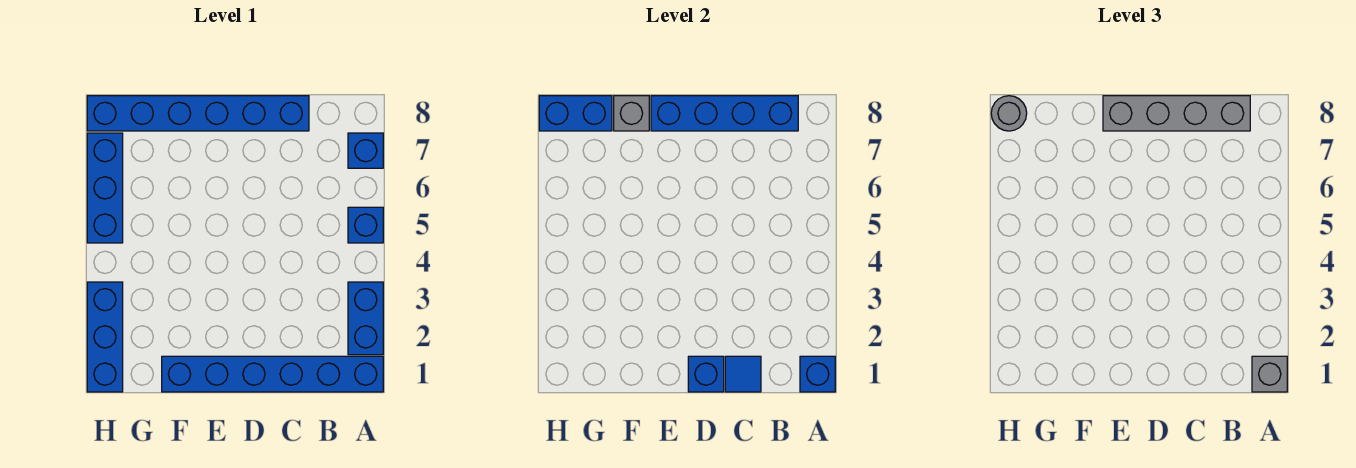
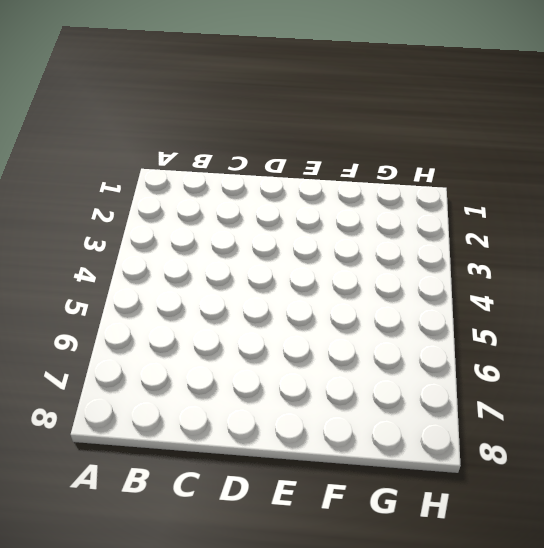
none -> blue 1x6 brick [162,356,383,392]
none -> blue 1x2 brick [348,282,383,355]
none -> blue 1x1 brick [348,207,383,243]

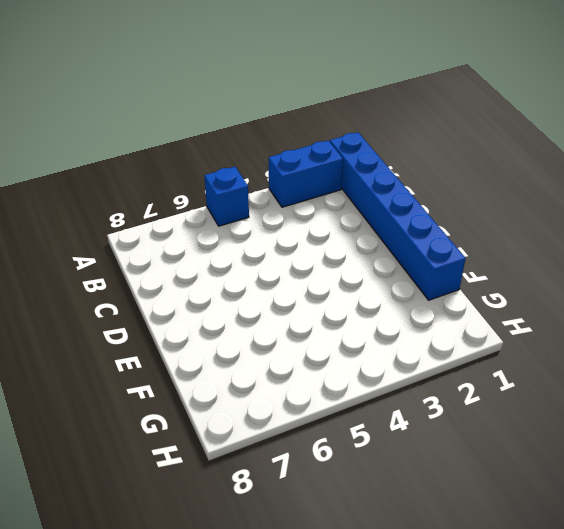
none -> blue 1x1 brick [348,133,383,168]
none -> blue 1x6 brick [87,96,309,131]
none -> blue 1x3 brick [87,282,123,392]

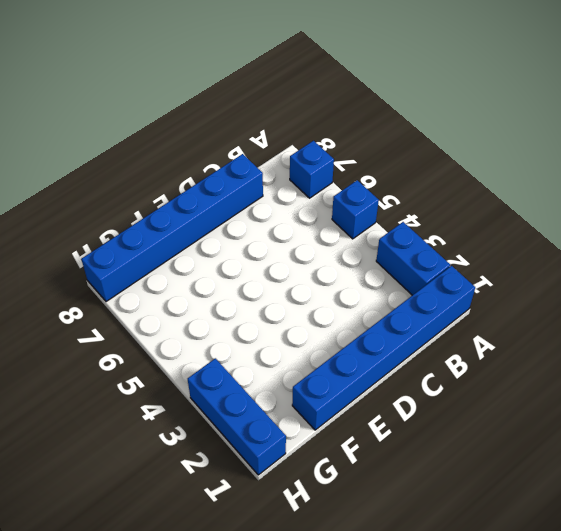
none -> blue 1x3 brick [87,133,123,243]
none -> blue 1x1 brick [800,356,835,392]
none -> blue 1x4 brick [651,96,798,131]

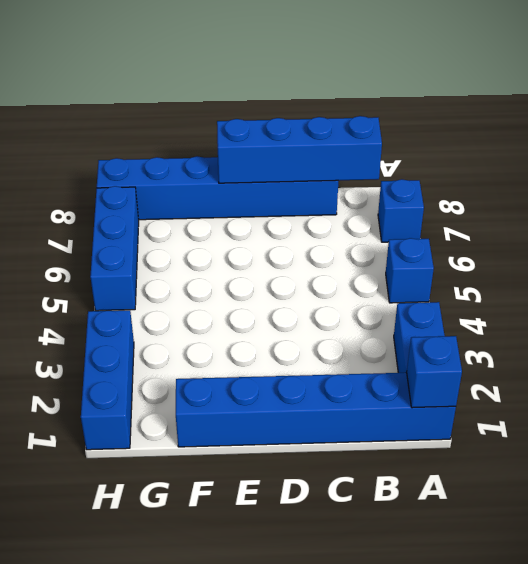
none -> blue 1x1 tile [725,356,761,392]
none -> blue 1x1 brick [688,356,724,392]
none -> grey 1x1 brick [614,96,649,131]

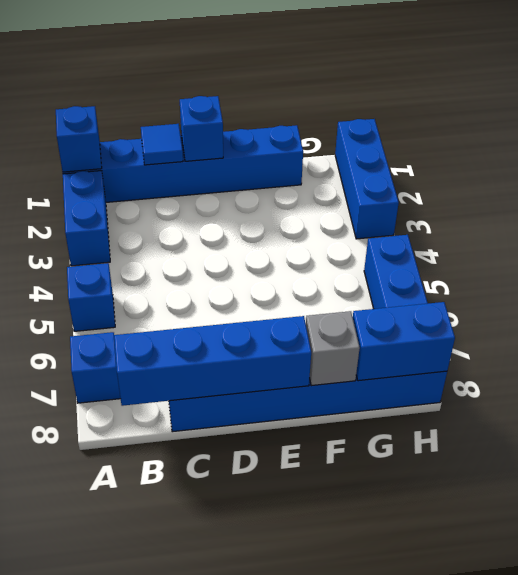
none -> grey 1x1 brick [1252,356,1287,392]
none -> grey 1x4 brick [1103,96,1250,131]
none -> grey 1x1 round brick [991,96,1027,131]

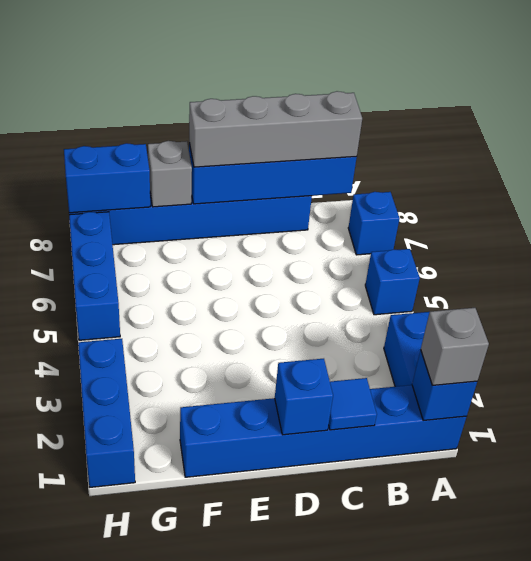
none -> grey 1x1 round brick [991,96,1027,131]

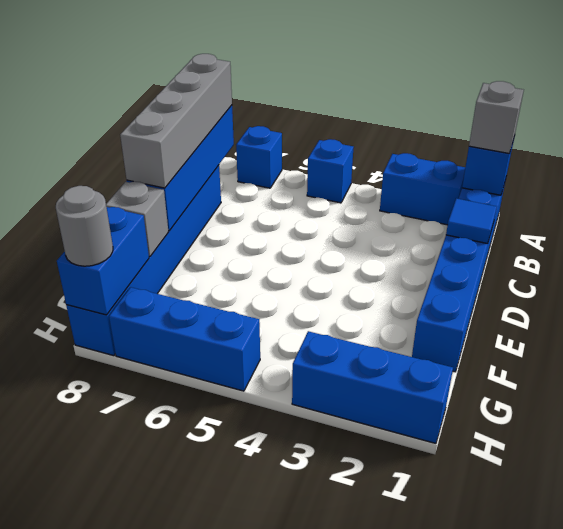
none -> blue 1x1 brick [688,356,724,392]

